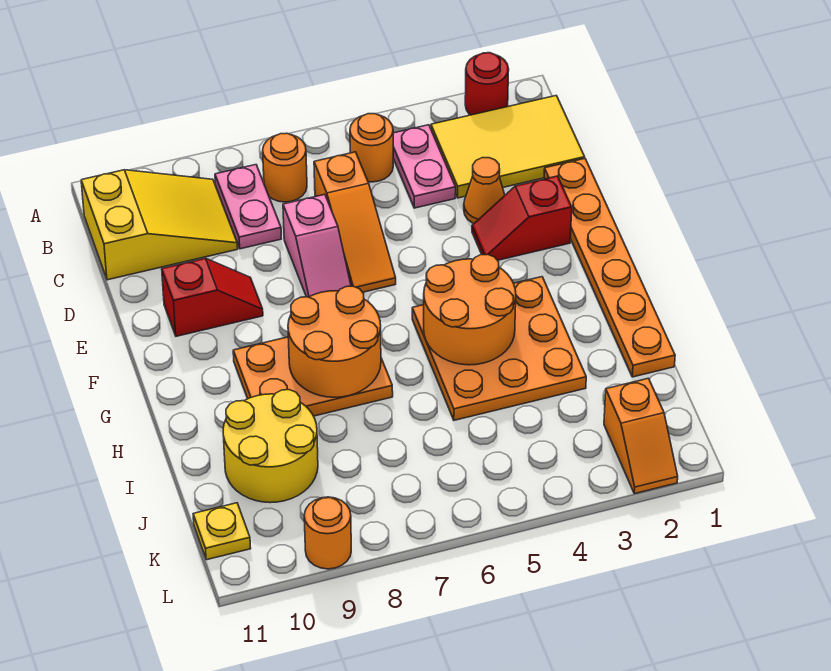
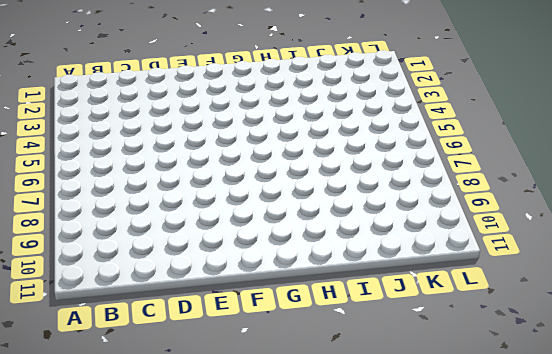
none -> red 1x1 round brick [465,53,509,115]
none -> yellow 2x3 tile [431,96,585,198]
none -> pink 1x2 plate [393,125,456,208]

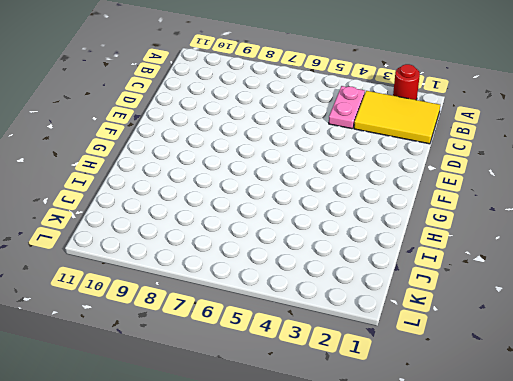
none -> orange 1x1 round brick [350,114,393,182]
none -> orange 1x1 round brick [263,133,307,202]
none -> pink 1x2 plate [215,165,281,249]

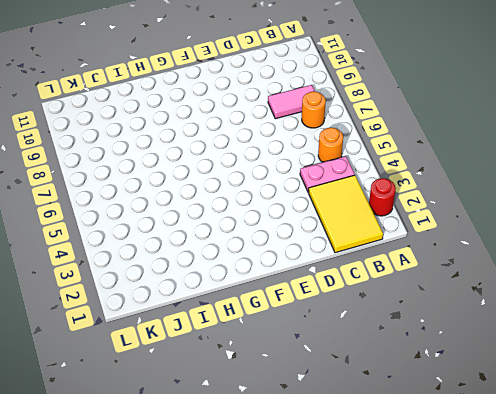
pink 1x2 tile [268,85,315,119] -> pink 1x2 plate [215,165,281,249]
none -> yellow 2x3 slope [81,170,238,280]
none -> orange 1x3 slope [314,152,396,292]
none -> orange 1x6 plate [544,159,675,377]

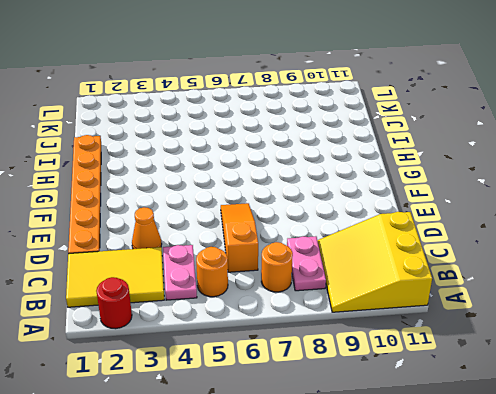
yellow 3x3 slope [318,212,432,312] -> yellow 2x3 slope [81,170,238,280]
none -> pink 1x2 slope [283,194,351,297]
none -> red 1x2 slope [472,176,572,260]
none -> red 1x2 slope [162,258,263,336]

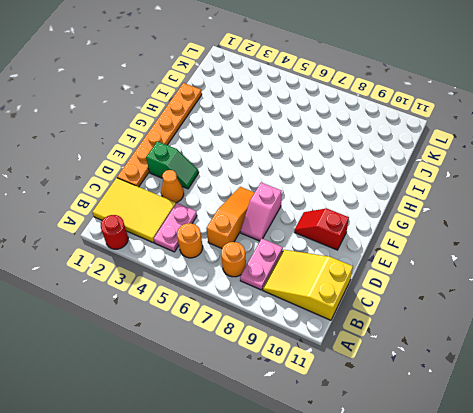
pink 1x2 slope [240,183,281,241] -> pink 1x2 slope turned to [283,194,351,297]
green 1x2 slope [146,141,199,189] -> red 1x2 slope [472,176,572,260]
none -> orange 3x3 plate [412,277,586,420]
none -> orange 2x3 plate [233,337,393,416]
none -> yellow 2x2 round brick [223,390,318,503]

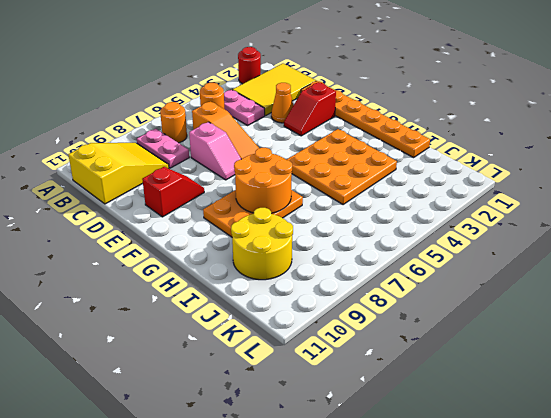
none -> orange 1x2 slope [604,378,678,494]
none -> yellow 1x1 plate [193,503,251,560]
none -> orange 1x1 round brick [304,497,351,569]

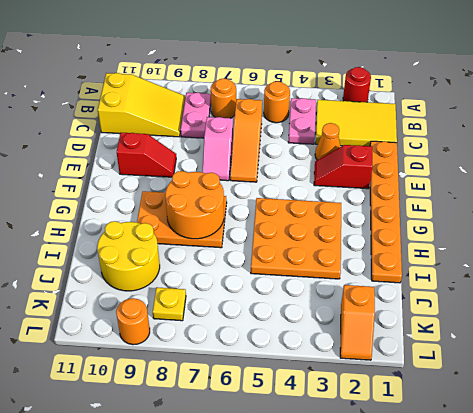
yellow 1x1 plate [153,287,186,321] -> yellow 1x1 plate moved to [193,503,251,560]
none -> orange 2x2 round brick [424,254,516,365]

